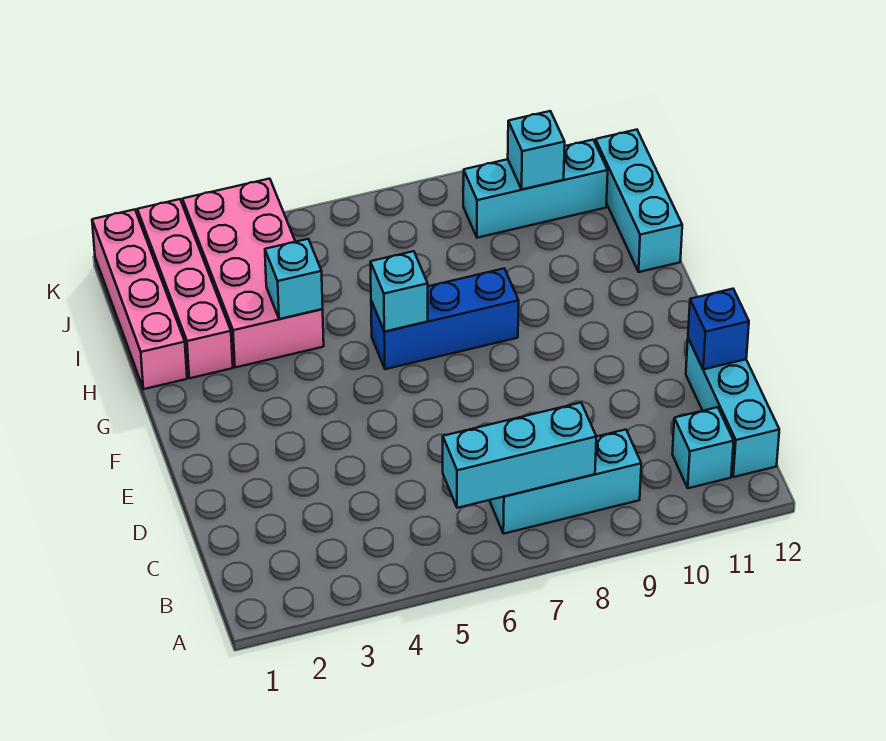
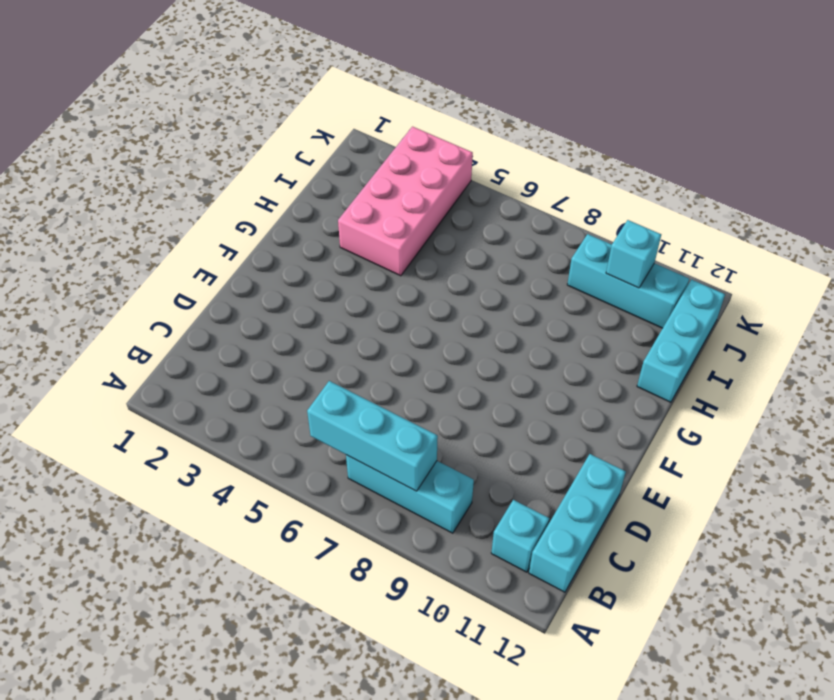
none -> blue 1x3 brick [371,269,519,369]
none -> pink 1x4 brick [92,209,187,389]
none -> pink 1x4 brick [137,199,233,378]

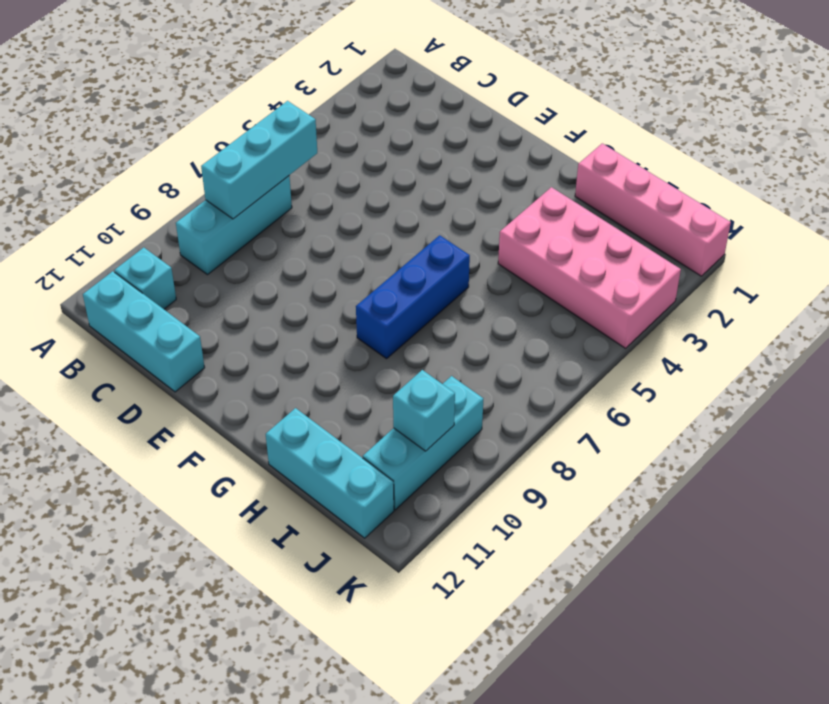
none -> pink 1x4 brick [137,199,233,378]
none -> blue 1x1 brick [688,289,749,369]
none -> cyan 1x1 brick [370,251,428,332]

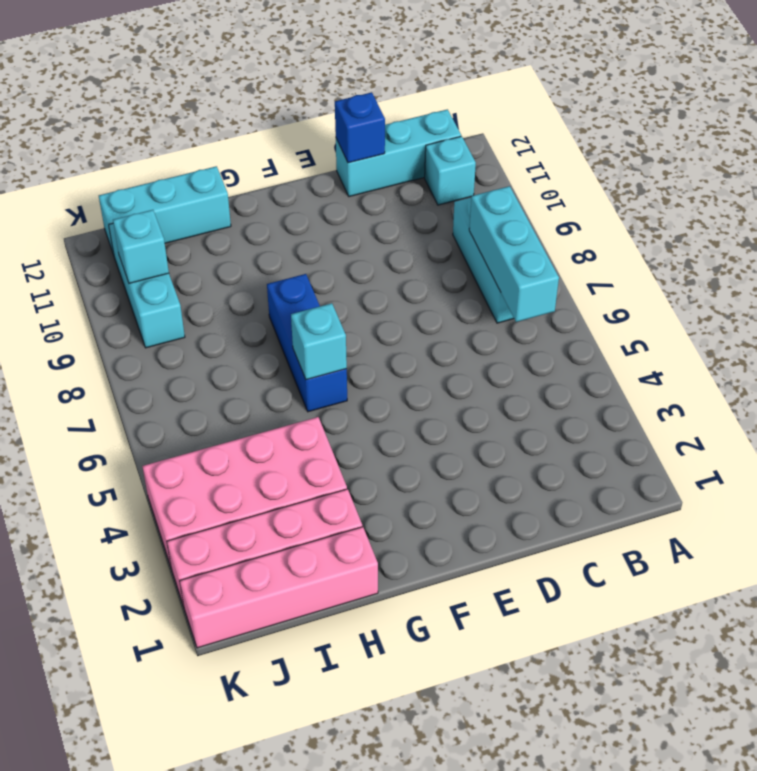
none -> cyan 1x1 brick [265,239,323,319]

